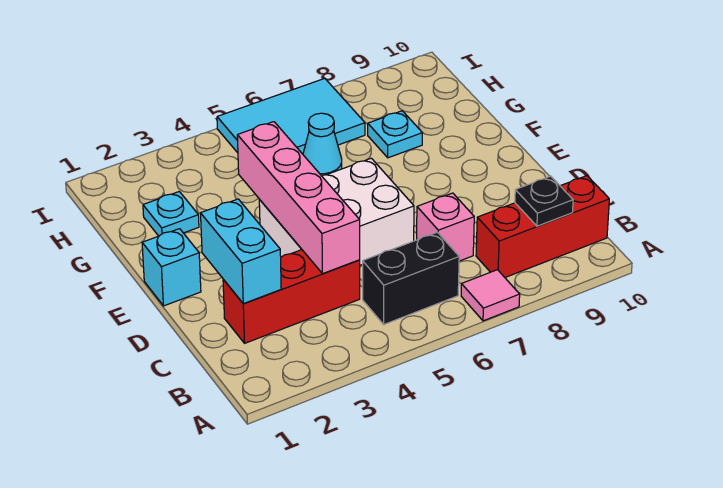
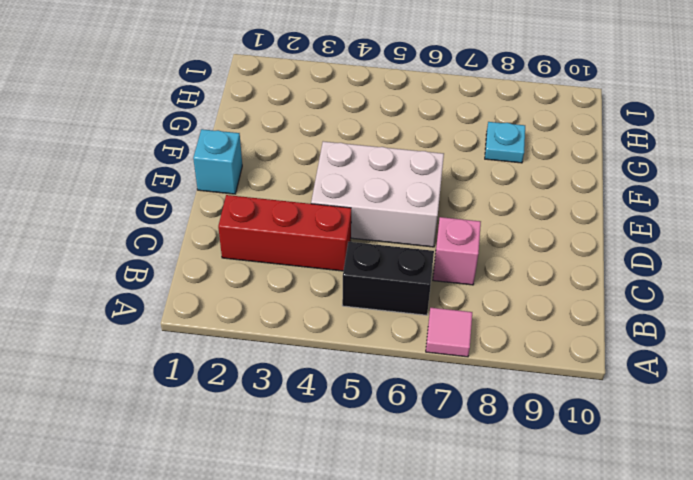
none -> red 1x3 brick [476,176,609,277]
none -> cyan 1x1 plate [143,192,199,236]
none -> cyan 1x1 cone [303,113,342,176]

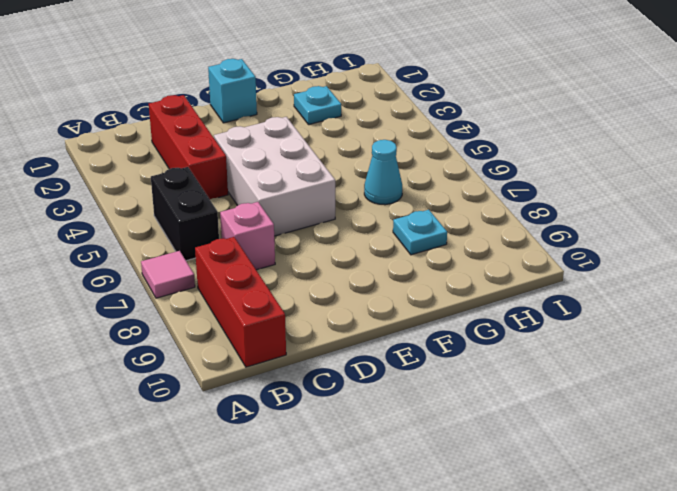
none -> cyan 2x3 tile [217,78,365,154]
none -> black 1x1 plate [515,176,573,226]
none -> cyan 1x2 brick [201,199,281,304]

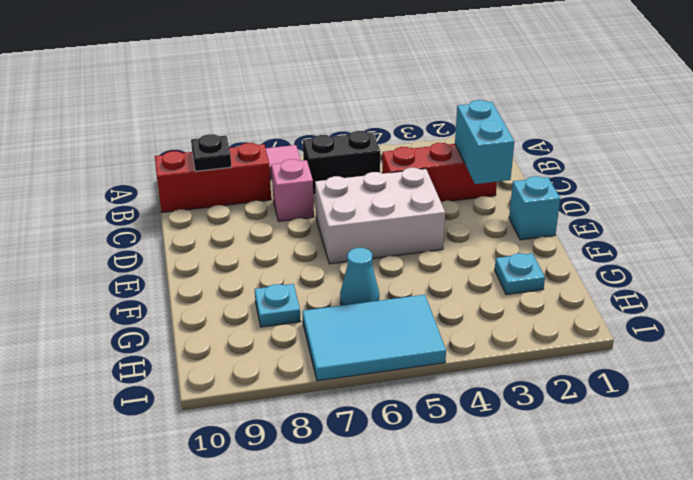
none -> pink 1x4 brick [237,122,360,274]

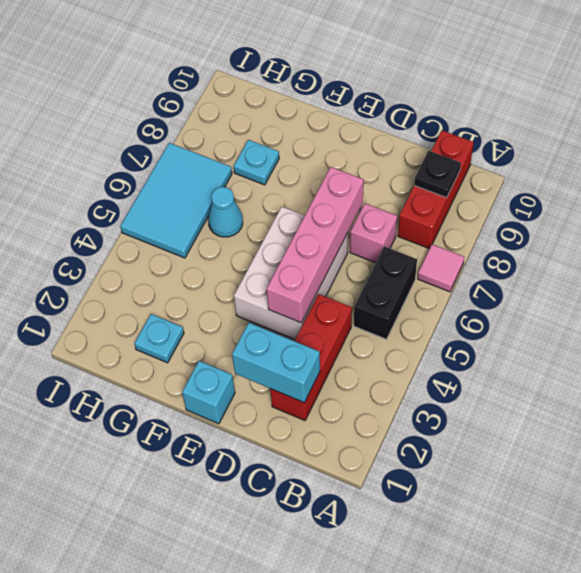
pink 1x4 brick [267,167,364,323] -> pink 1x4 brick turned to [237,122,360,274]

